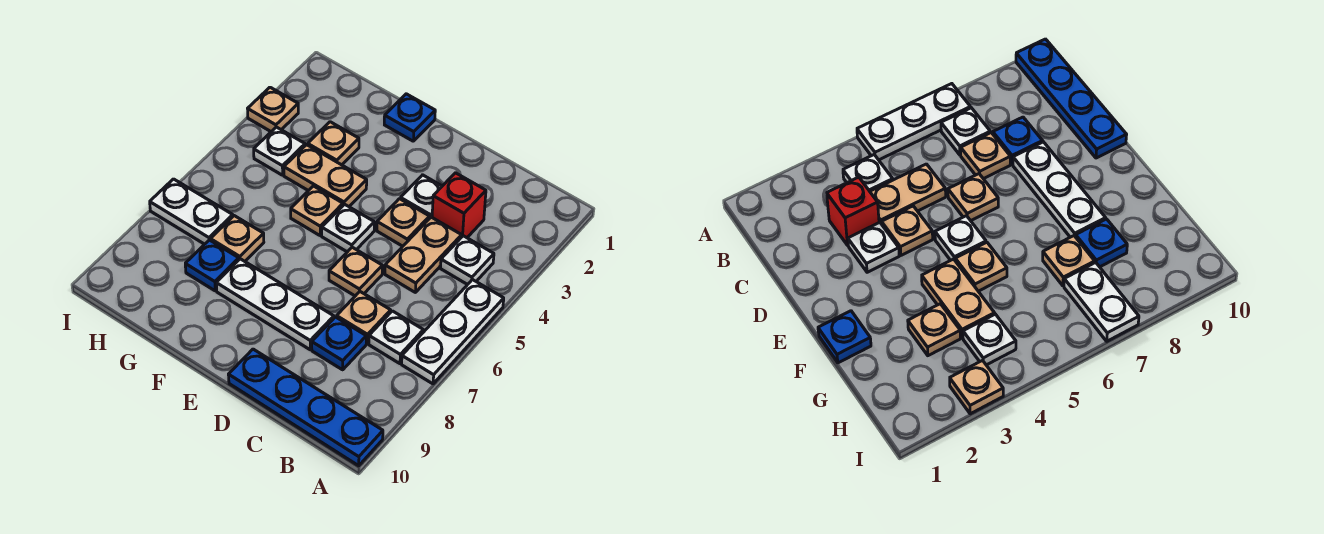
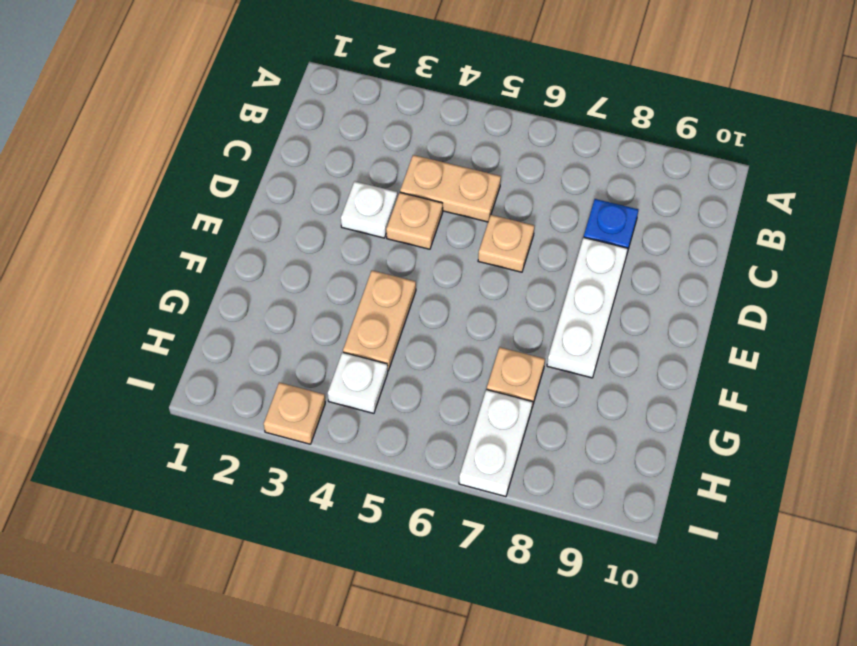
none -> white 1x3 plate [402,280,504,384]
none -> blue 1x4 plate [228,349,383,466]
none -> white 1x1 plate [441,236,494,285]

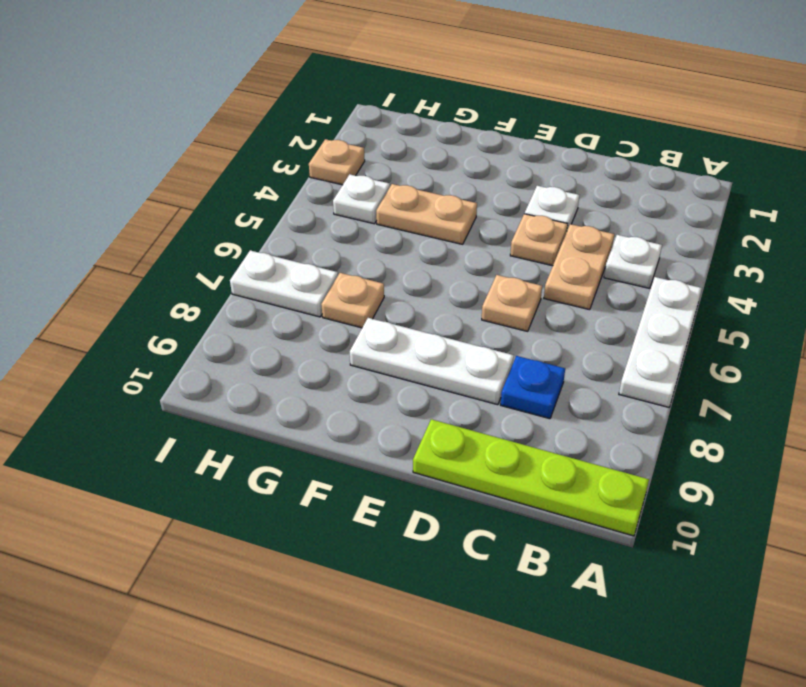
lime 1x4 plate [413,419,649,536] -> blue 1x4 plate [228,349,383,466]
none -> white 1x1 plate [369,311,423,364]
none -> red 1x1 brick [432,173,486,238]
none -> tan 1x1 plate [337,292,391,343]

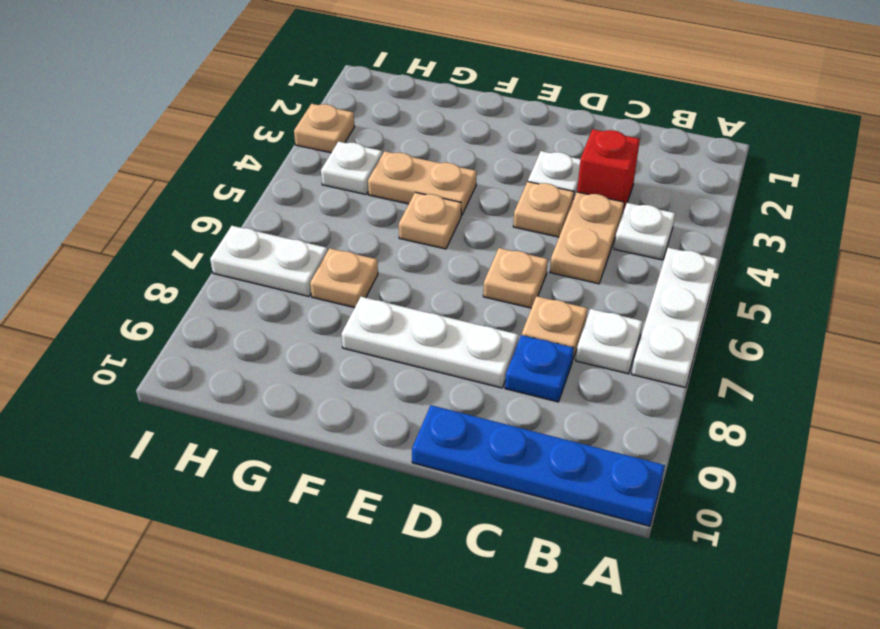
none -> white 1x1 plate [322,204,374,252]
none -> blue 1x1 plate [384,94,435,141]
none -> tan 1x1 plate [308,122,359,165]

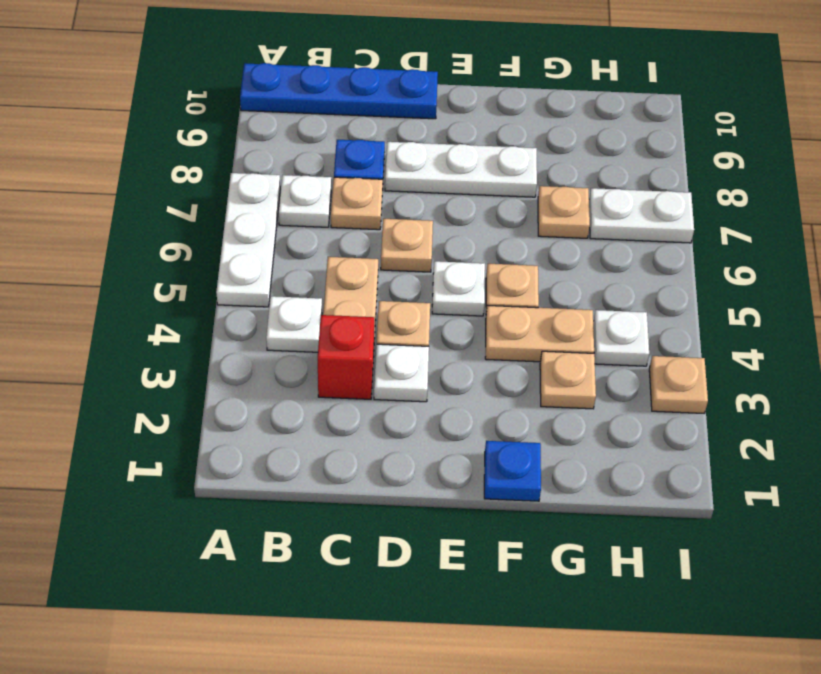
none -> blue 1x1 plate [185,240,239,291]

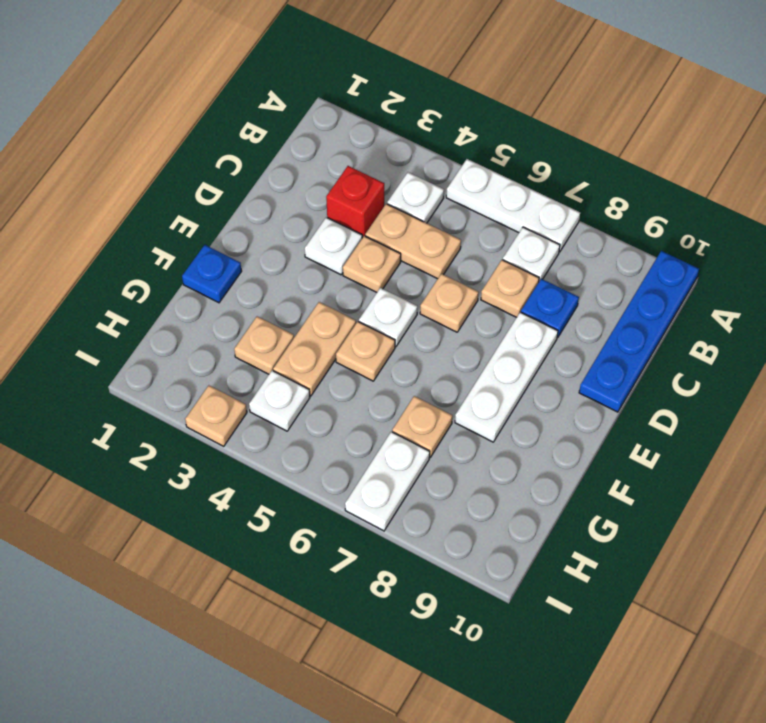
none -> blue 1x1 plate [185,240,239,291]

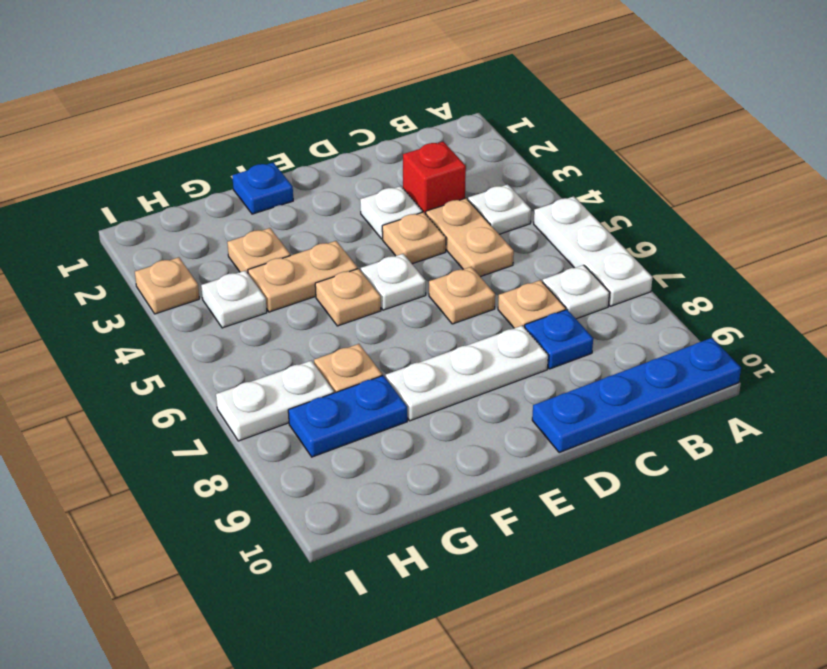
blue 1x2 plate [288,376,407,457] -> blue 1x1 plate [185,240,239,291]

